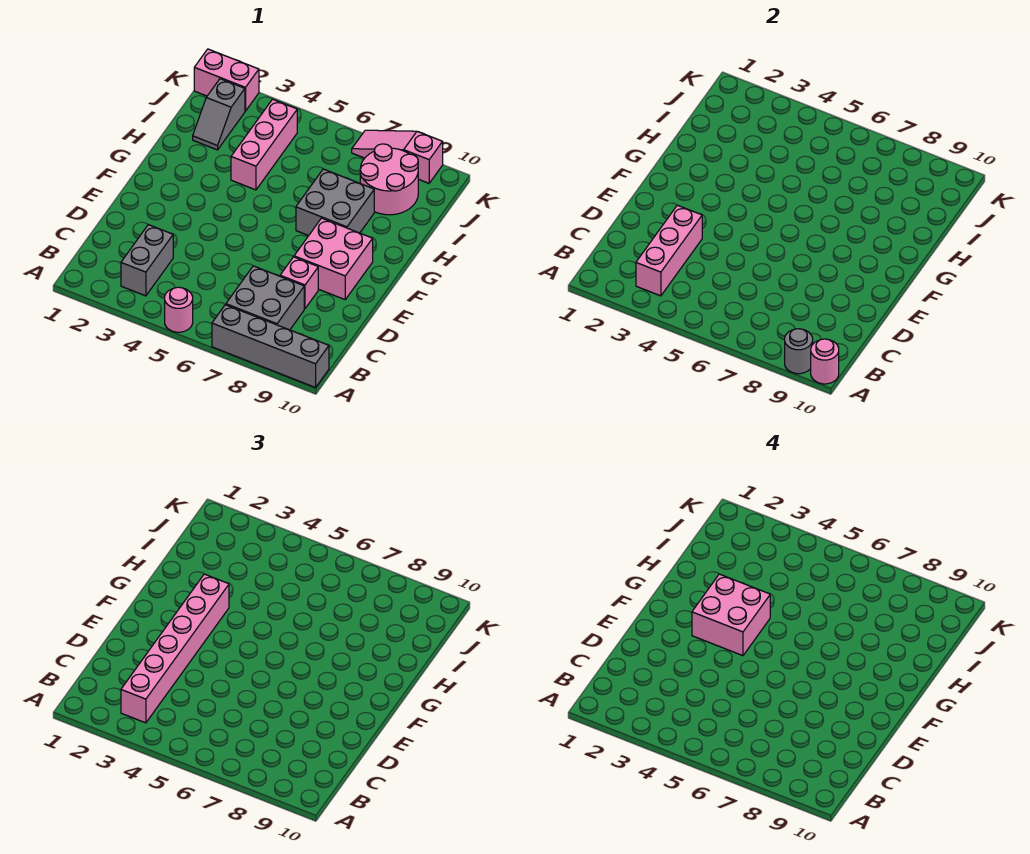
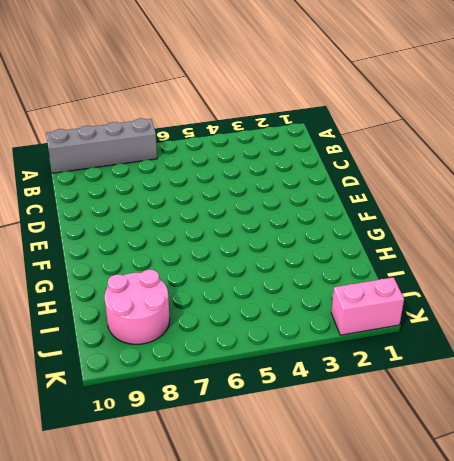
none -> pink 1x1 round brick [165,287,193,332]
none -> grey 1x2 brick [121,225,173,296]
none -> grey 2x2 brick [226,266,304,330]

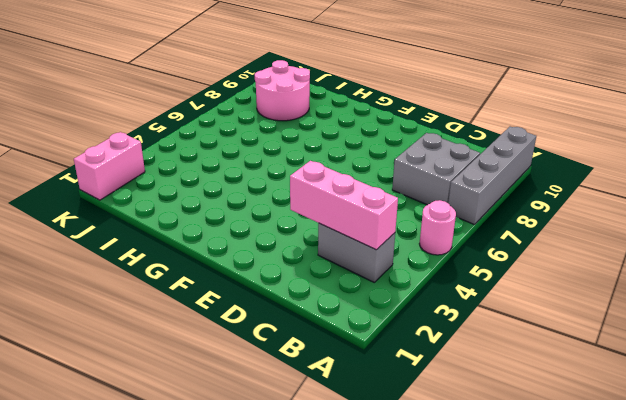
none -> pink 1x1 brick [280,257,318,309]
none -> pink 2x2 brick [294,218,373,300]
none -> grey 2x2 brick [296,169,374,236]

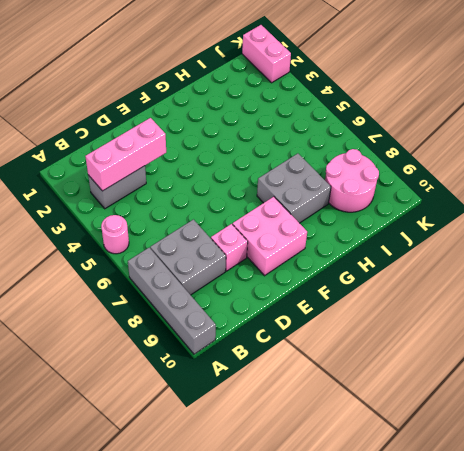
none -> pink 1x3 brick [231,99,297,190]
none -> grey 1x2 slope [193,79,245,150]
none -> pink 1x3 slope [352,130,443,183]

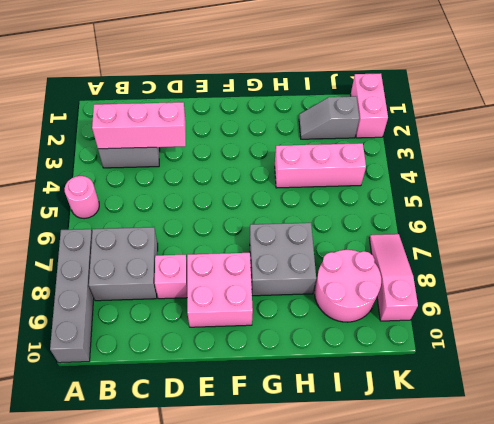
none -> grey 1x1 round brick [785,329,813,374]
none -> pink 1x1 round brick [811,339,839,384]
none -> pink 1x6 brick [121,574,229,723]

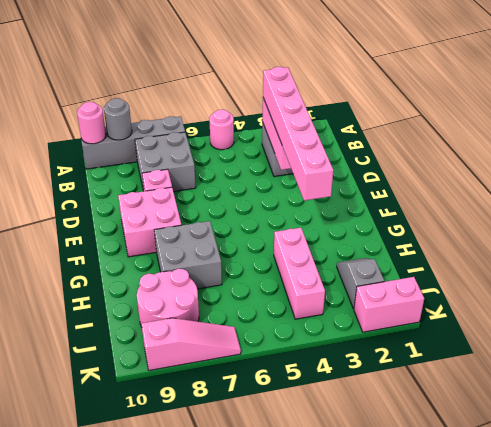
none -> pink 2x2 brick [692,574,770,656]

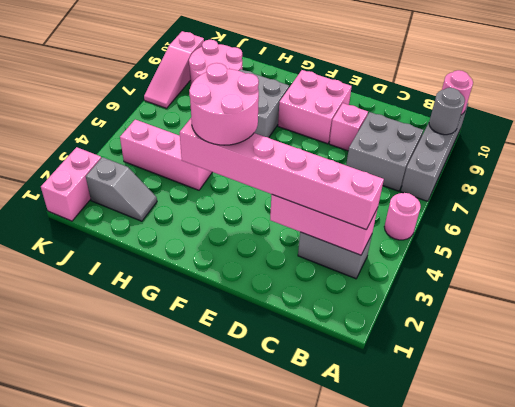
pink 2x2 round brick [189,63,259,145] -> pink 2x2 brick [692,574,770,656]

